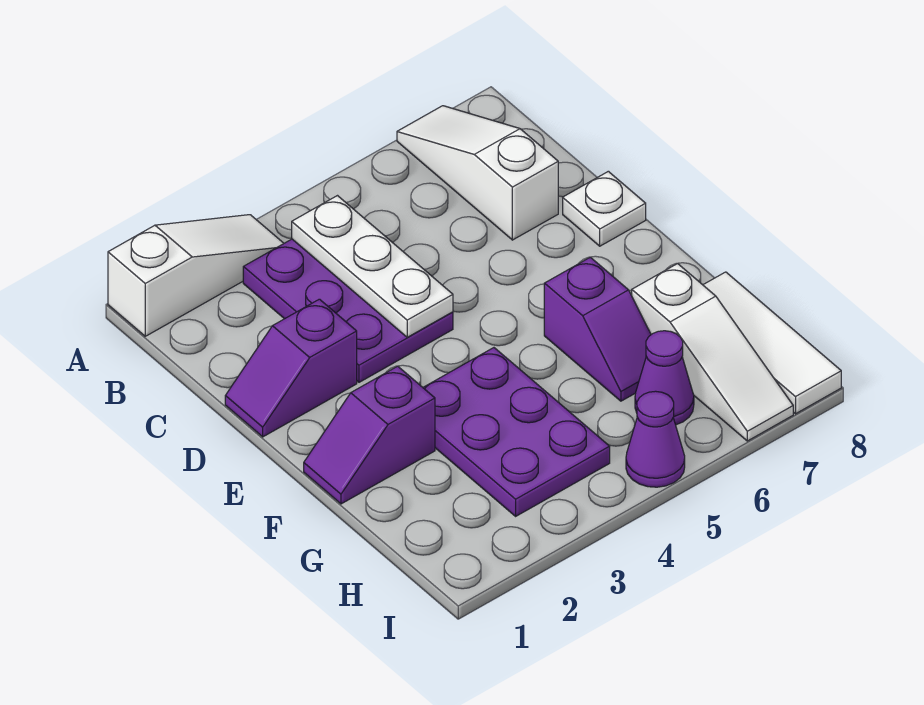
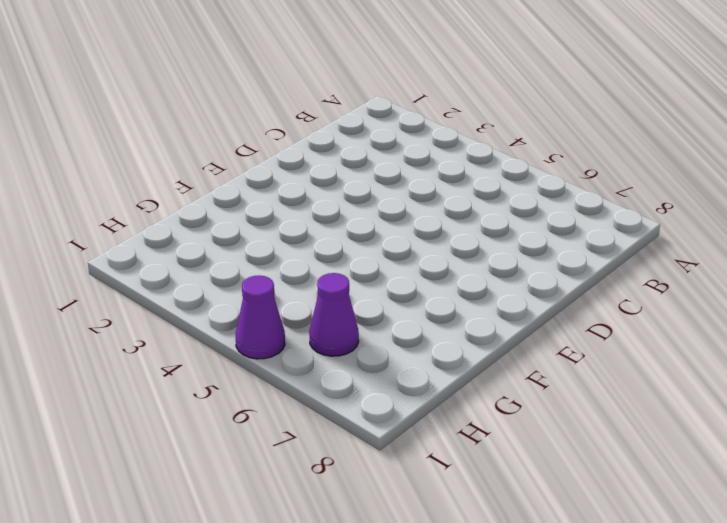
none -> white 1x3 slope [108,215,284,336]
none -> white 1x3 slope [397,106,558,240]
none -> purple 2x3 plate [243,239,453,382]

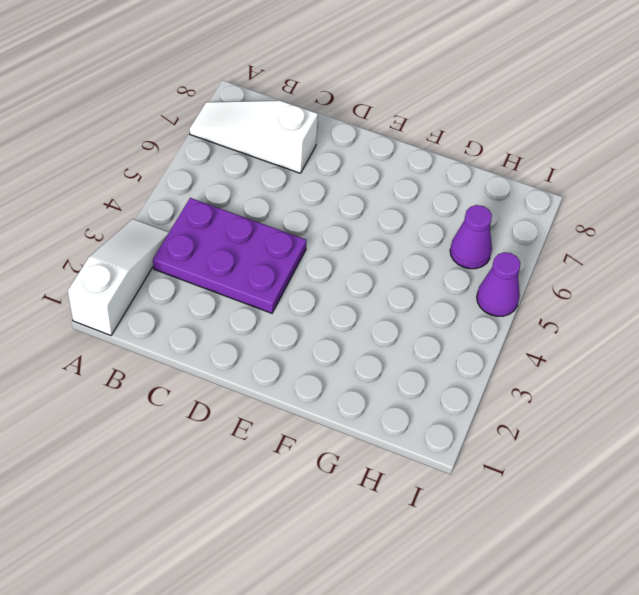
none -> purple 1x2 slope [225,299,357,437]
none -> white 1x1 plate [563,171,646,246]
none -> purple 1x2 slope [304,366,435,504]

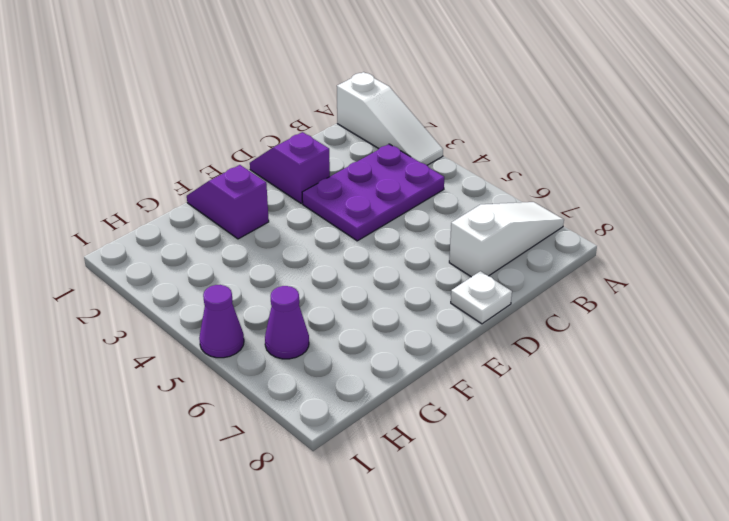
none -> purple 2x3 plate [423,348,610,516]
none -> purple 1x2 slope [544,257,651,401]
none -> white 1x3 slope [632,264,793,441]

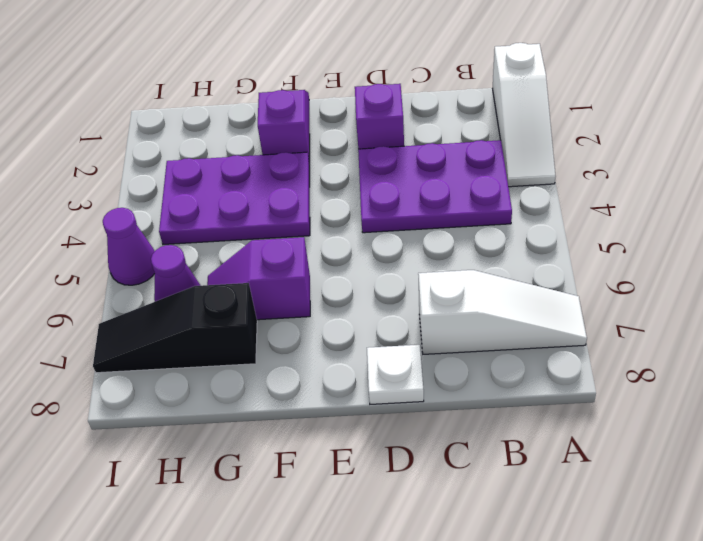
black 1x3 slope [93,283,257,373] -> white 1x3 slope [632,264,793,441]
none -> white 1x3 tile [703,272,841,414]
none -> white 1x3 plate [292,196,453,337]

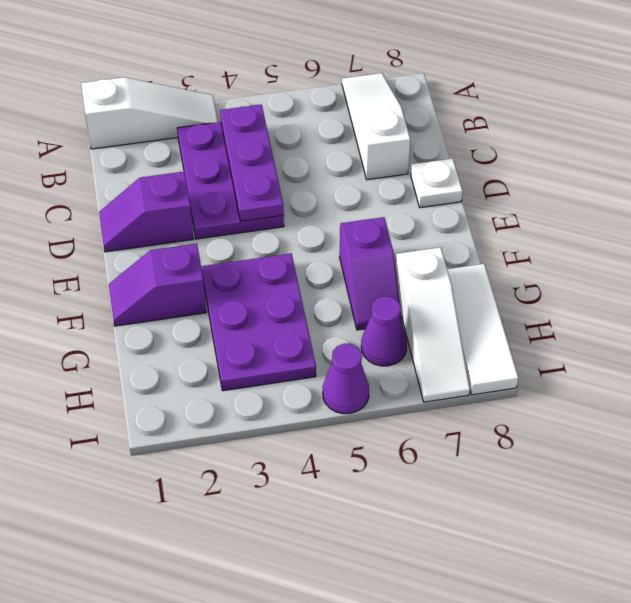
purple 1x3 plate [220,105,284,221] -> white 1x3 plate [292,196,453,337]

